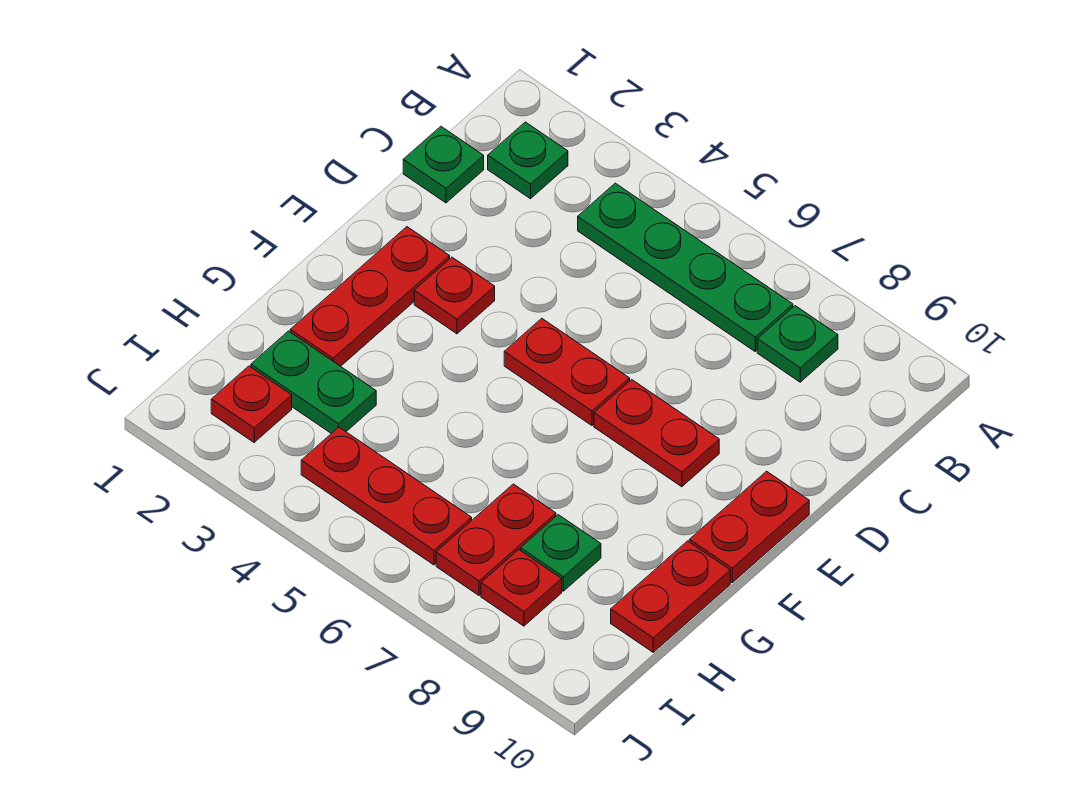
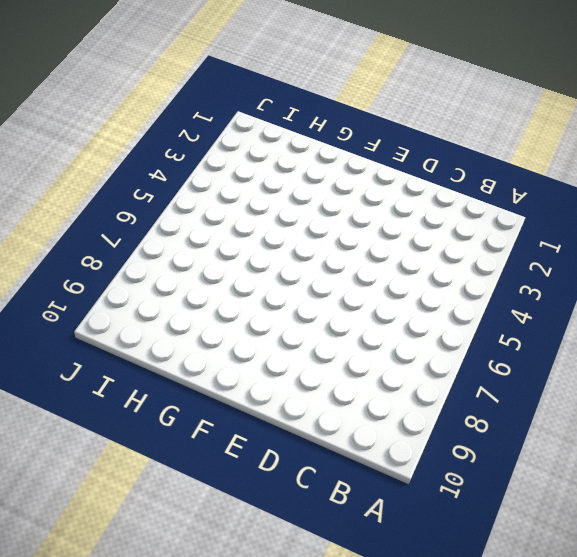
none -> green 1x1 plate [488,122,568,199]
none -> green 1x4 plate [578,183,793,351]
none -> green 1x1 plate [757,306,838,382]

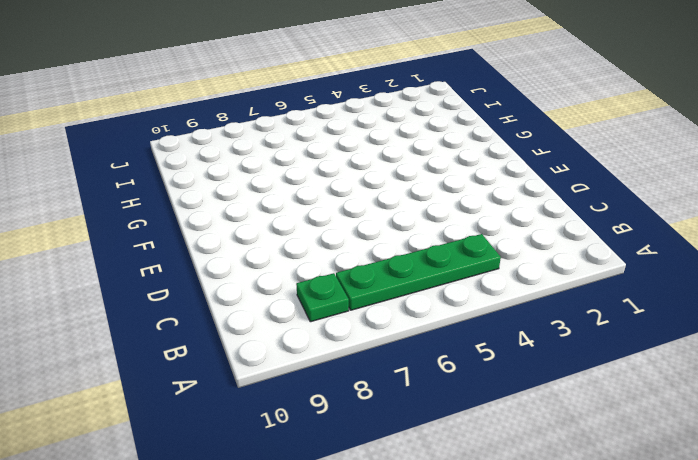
none -> green 1x1 plate [488,122,568,199]
none -> green 1x1 plate [403,126,484,203]
none -> red 1x3 plate [290,227,450,366]

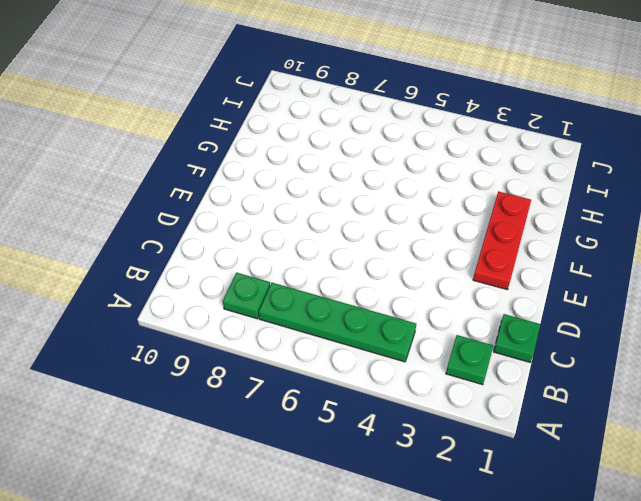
none -> red 1x1 plate [414,257,495,334]
none -> red 1x2 plate [504,318,630,425]
none -> red 1x2 plate [594,380,719,487]

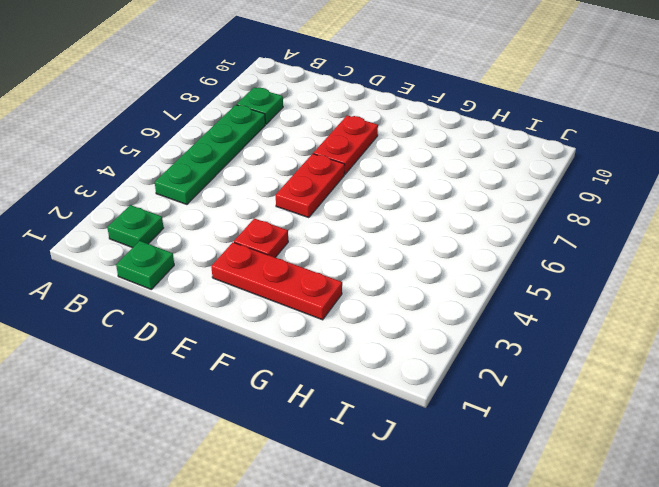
none -> red 1x2 plate [689,471,809,583]
none -> red 1x2 plate [611,541,730,652]
none -> green 1x2 plate [251,331,376,434]

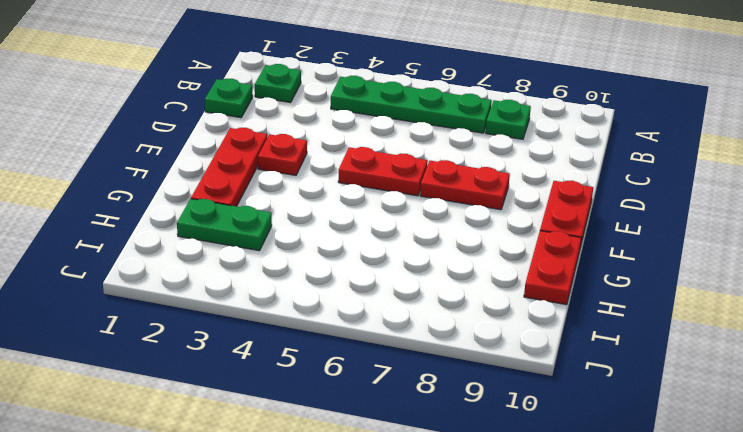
none -> red 1x2 plate [436,484,556,595]
none -> green 1x1 plate [521,515,601,591]
none -> red 1x1 plate [211,366,292,442]

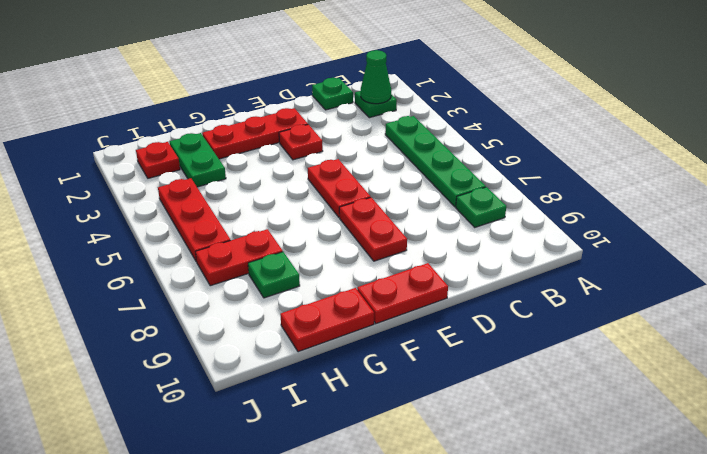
green 1x1 cone [361,50,391,104] -> none
none -> red 1x1 plate [481,550,562,626]

